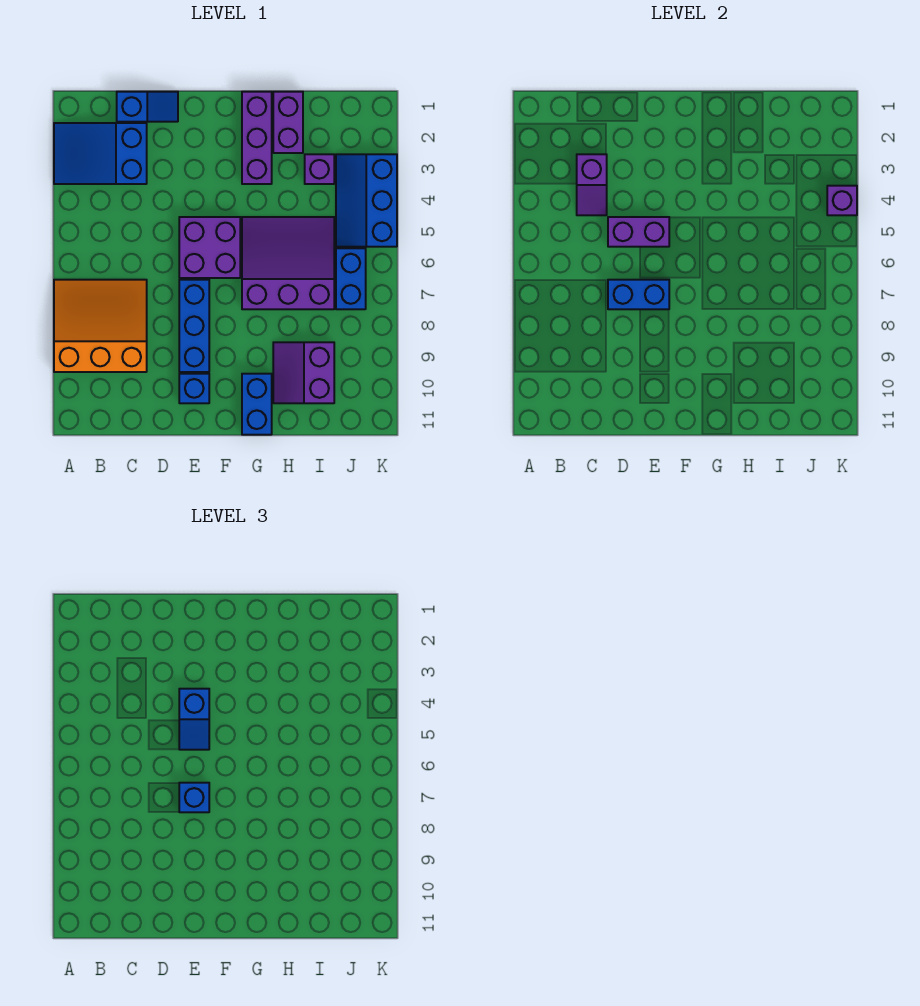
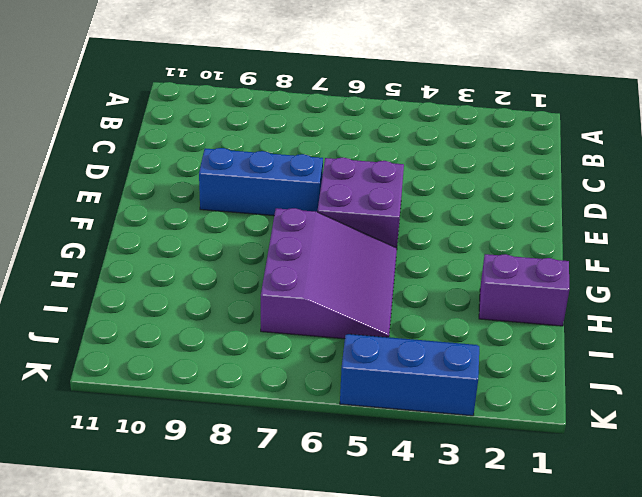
none -> blue 2x3 slope [54,123,147,184]
none -> orange 3x3 slope [54,280,147,372]
none -> blue 1x2 slope [117,92,178,122]

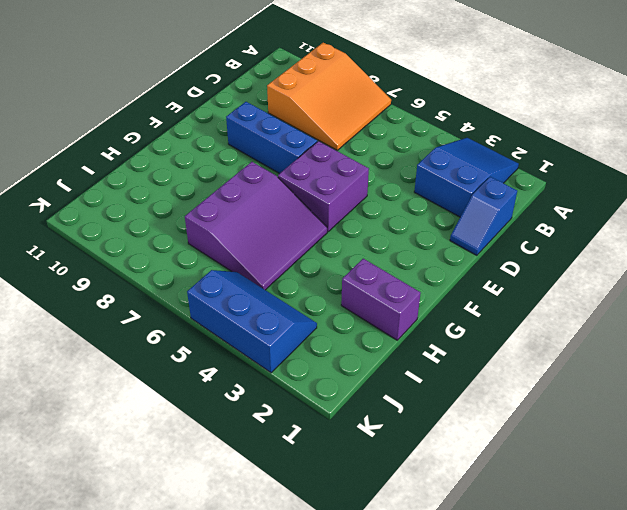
none -> blue 1x1 brick [179,374,209,403]
none -> purple 1x3 brick [242,92,272,184]
none -> blue 1x2 brick [242,374,272,435]

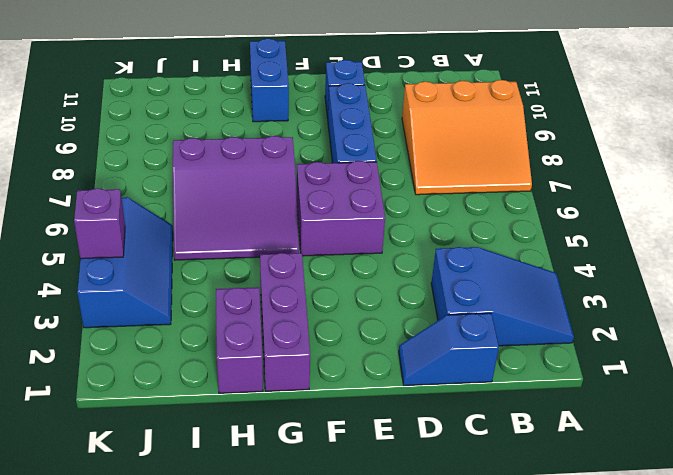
none -> purple 2x2 slope [273,342,334,403]
none -> purple 1x1 brick [305,154,334,184]
none -> blue 1x2 brick [336,248,366,309]

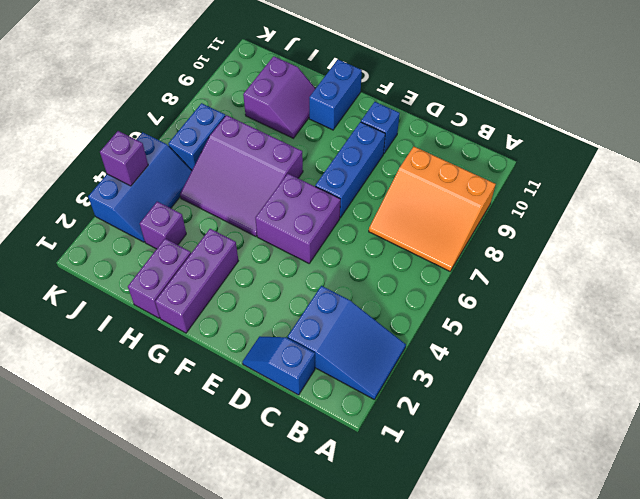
none -> purple 1x2 slope [577,154,607,215]
none -> purple 1x2 brick [608,217,669,247]
none -> blue 1x2 brick [608,280,669,309]

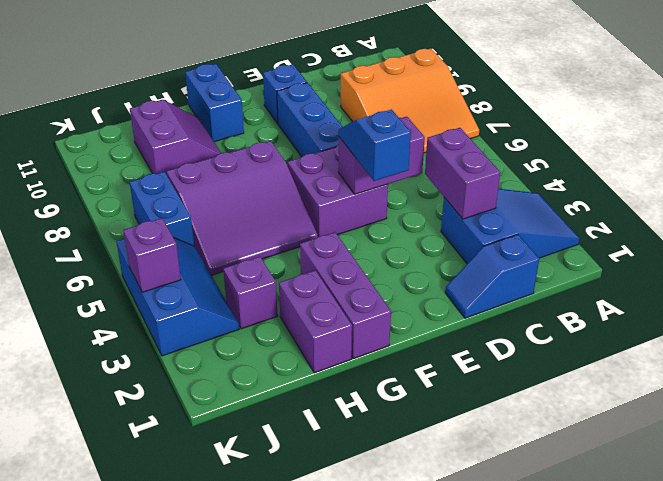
purple 1x2 brick [425,128,500,219] -> purple 1x2 slope [577,154,607,215]
none -> blue 1x2 brick [608,280,669,309]
none -> blue 1x1 brick [179,783,209,812]

